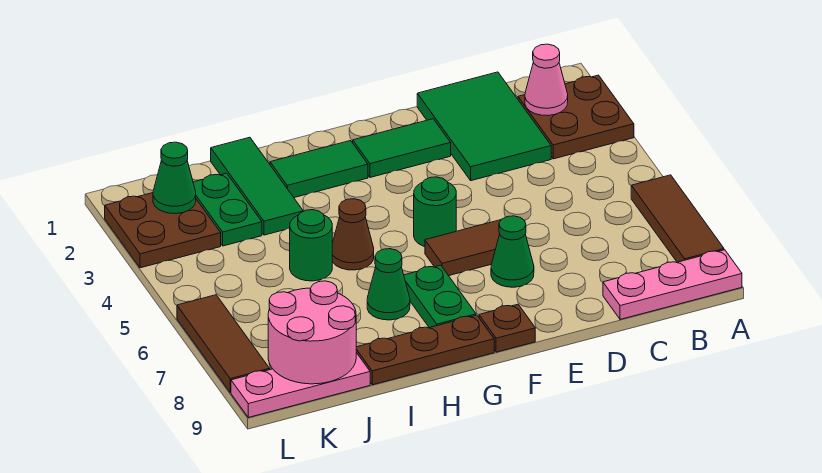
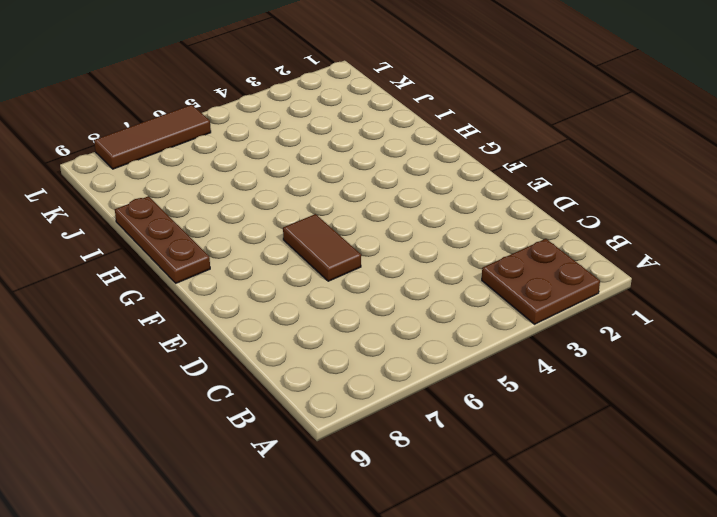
none -> brown 1x3 tile [631,175,724,262]
none -> pink 1x3 plate [603,250,742,319]
none -> green 2x3 tile [417,72,551,181]

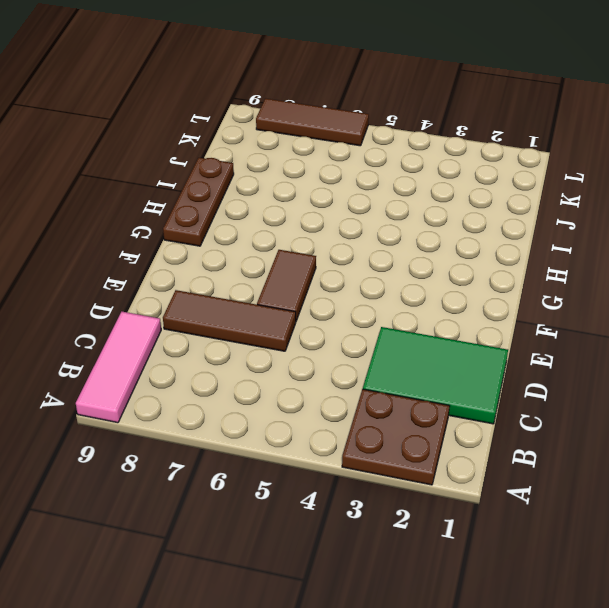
pink 1x3 tile [76,312,161,423] -> pink 1x3 plate [603,250,742,319]
brown 1x3 tile [163,290,296,351] -> brown 1x3 tile moved to [631,175,724,262]
none -> green 1x2 tile [353,119,451,177]
none -> green 1x1 cone [491,216,534,287]
none -> green 1x1 round brick [414,177,456,247]

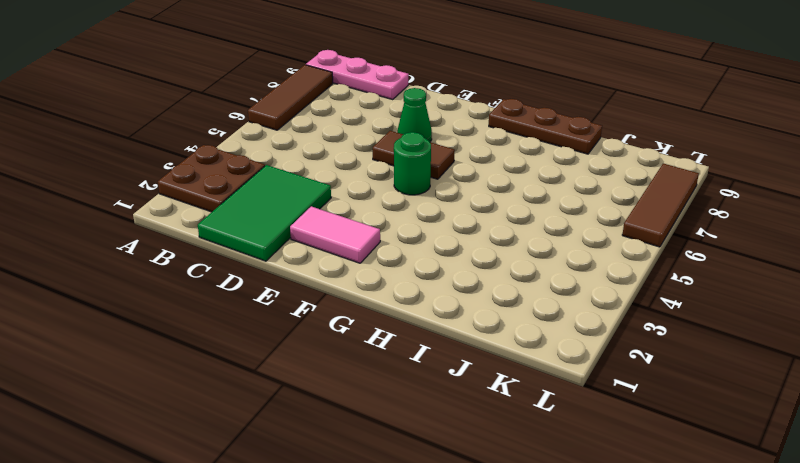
pink 1x2 tile [290,206,380,263] -> green 1x2 tile [353,119,451,177]
none -> brown 1x1 plate [479,304,535,352]
none -> green 1x2 tile [270,141,368,198]
none -> green 1x2 plate [404,265,476,328]

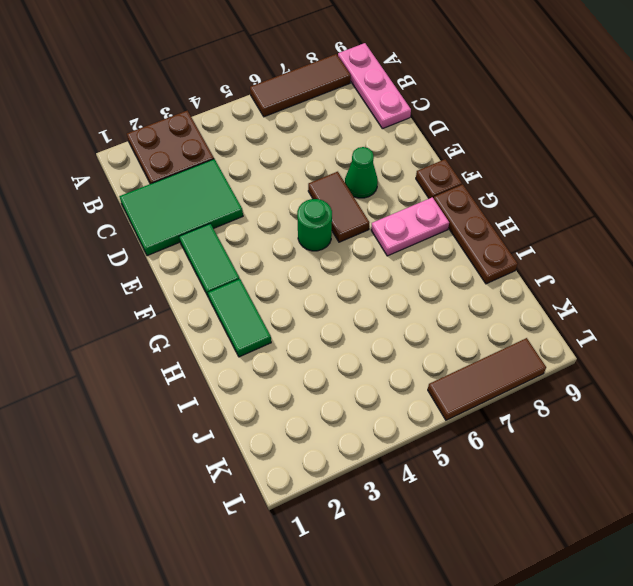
pink 1x2 plate [371,197,449,256] -> green 1x2 plate [404,265,476,328]
none -> brown 1x1 cone [332,199,374,270]
none -> green 1x1 cone [367,249,410,320]
none -> green 1x3 tile [211,137,303,235]

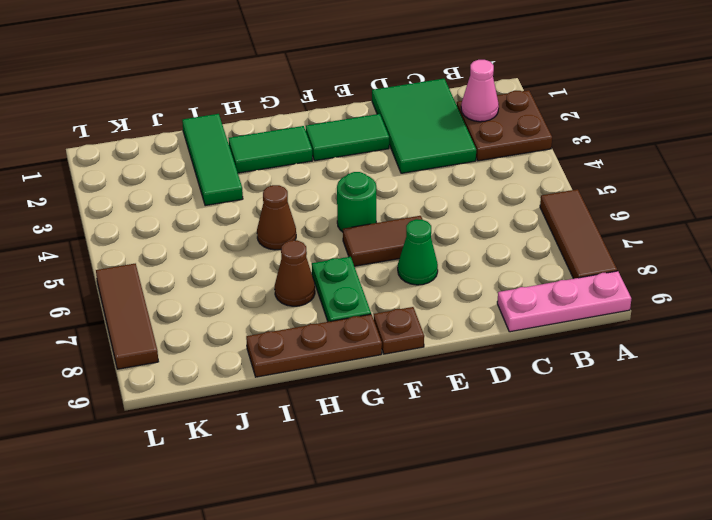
brown 1x1 cone [275,240,315,306] -> green 1x1 cone [367,249,410,320]
none -> green 1x1 round brick [290,210,332,281]
none -> green 1x2 plate [193,173,262,246]
none -> pink 1x3 plate [231,353,370,417]

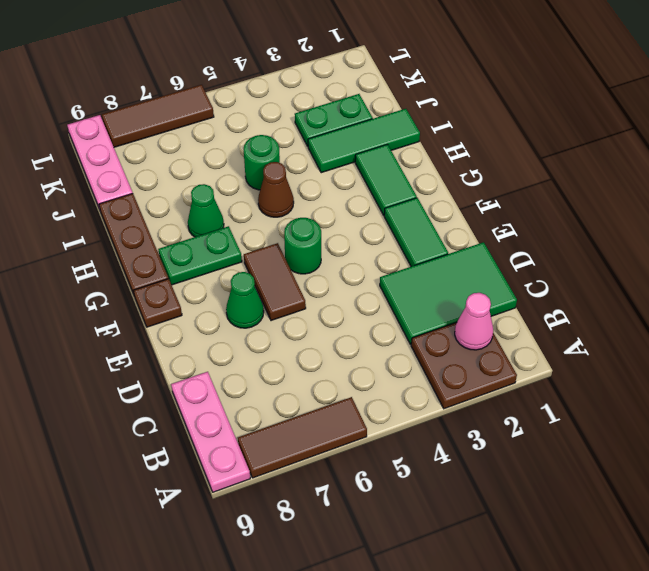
none -> brown 2x2 plate [105,193,221,268]
none -> pink 2x2 round brick [268,281,356,384]
none -> green 1x1 cone [153,142,196,214]

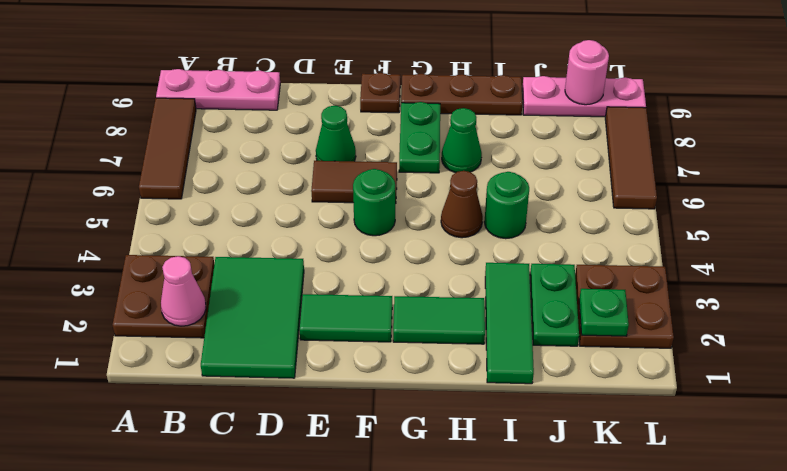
green 1x1 plate [579,289,629,336] -> green 1x1 cone [153,142,196,214]
pink 1x1 round brick [565,40,609,105] -> pink 2x2 round brick [268,281,356,384]

